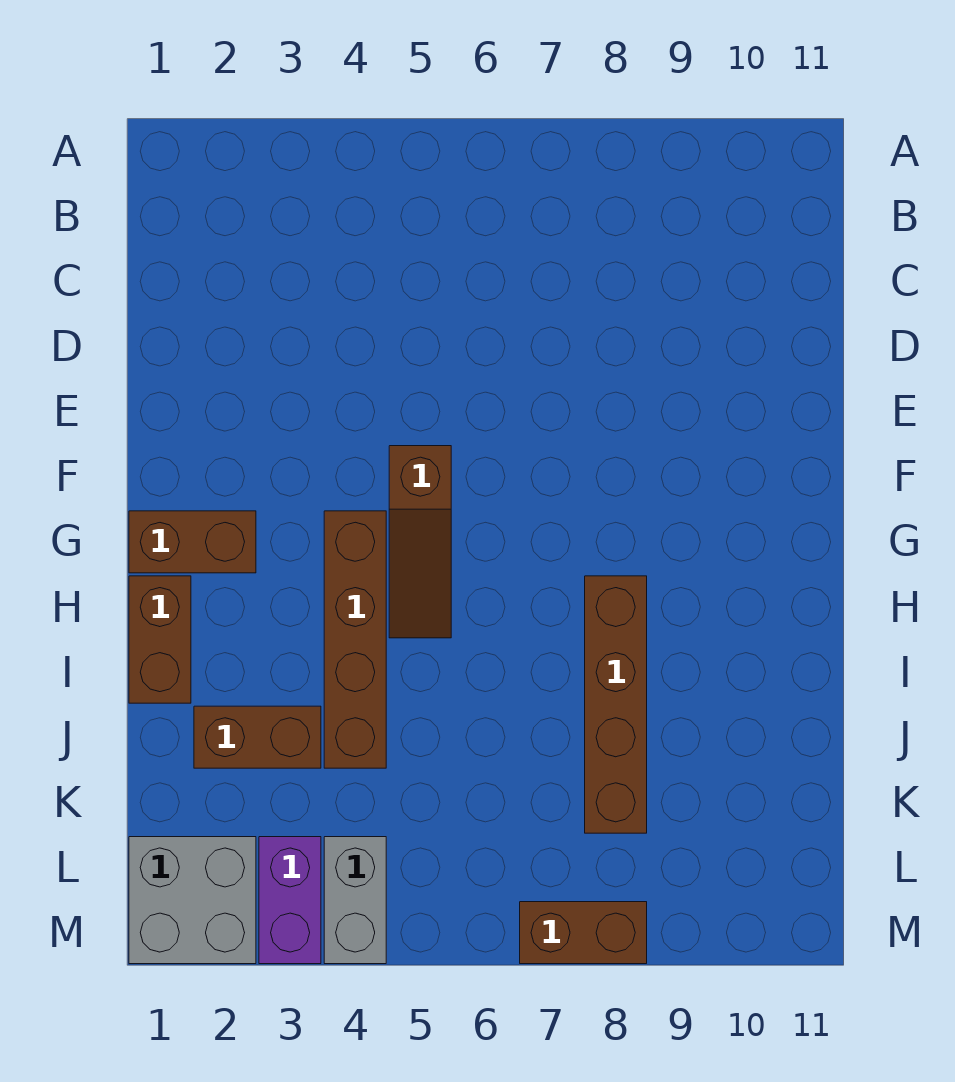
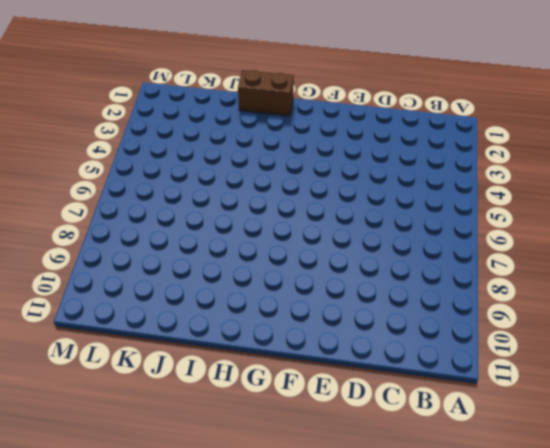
none -> brown 1x3 slope [389,446,451,638]
none -> brown 1x2 brick [129,511,256,573]

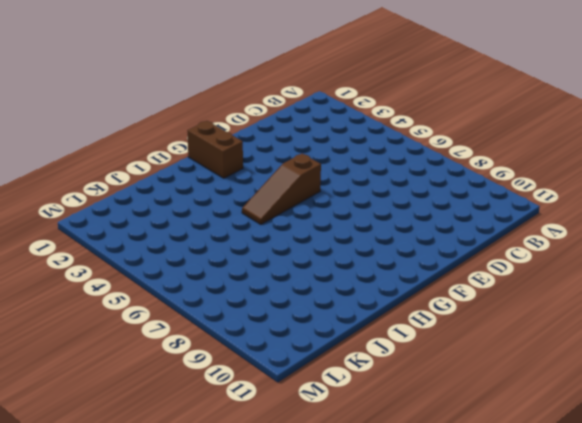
none -> brown 1x4 brick [324,511,386,768]
none -> brown 1x2 brick [129,576,191,703]

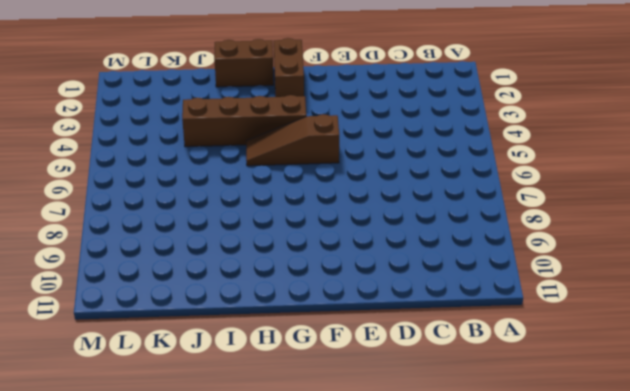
none -> brown 1x4 brick [585,576,647,833]
none -> brown 1x2 brick [194,706,321,768]

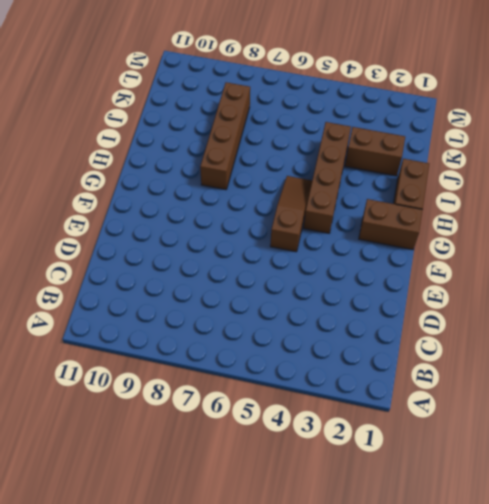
none -> grey 2x2 brick [129,837,256,964]
none -> purple 1x2 brick [259,837,321,964]

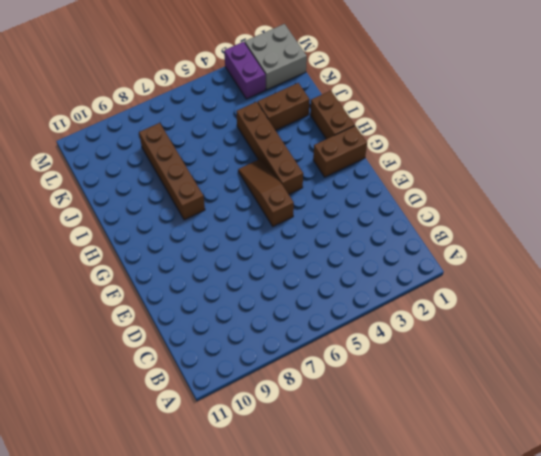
none -> grey 1x2 brick [324,837,386,964]
none -> brown 1x2 brick [520,902,647,964]

